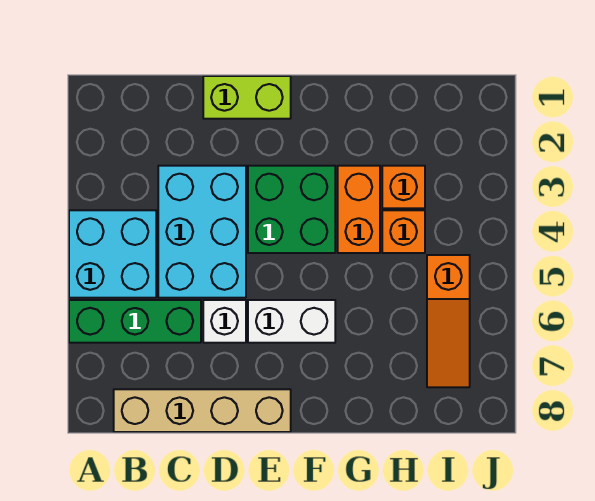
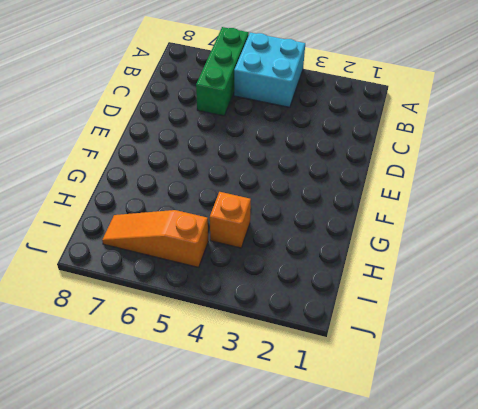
none -> tan 1x4 brick [114,389,291,432]
none -> cyan 2x3 brick [158,166,246,298]
none -> lime 1x2 brick [203,76,291,119]

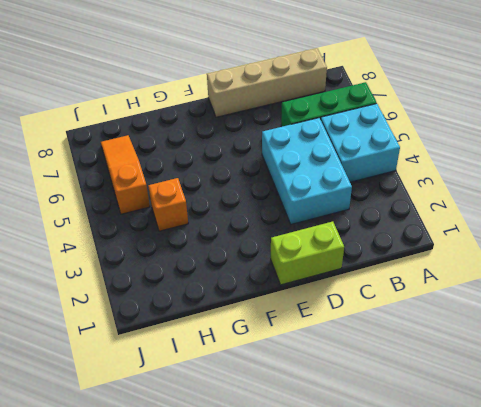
none -> white 1x1 brick [203,300,246,343]
none -> green 2x2 brick [248,166,335,253]
none -> white 1x2 brick [248,300,335,343]

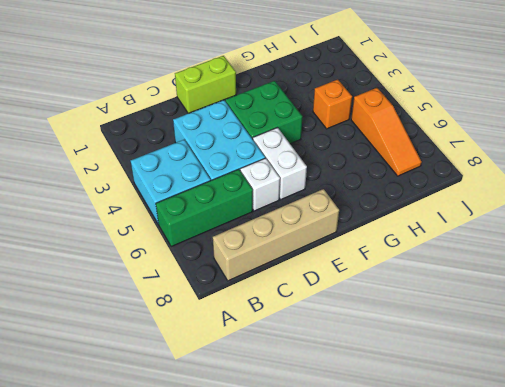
white 1x2 brick [253,128,307,200] -> white 1x2 brick turned to [248,300,335,343]
none -> orange 1x2 brick [338,166,380,253]
none -> orange 1x1 brick [382,166,425,208]

